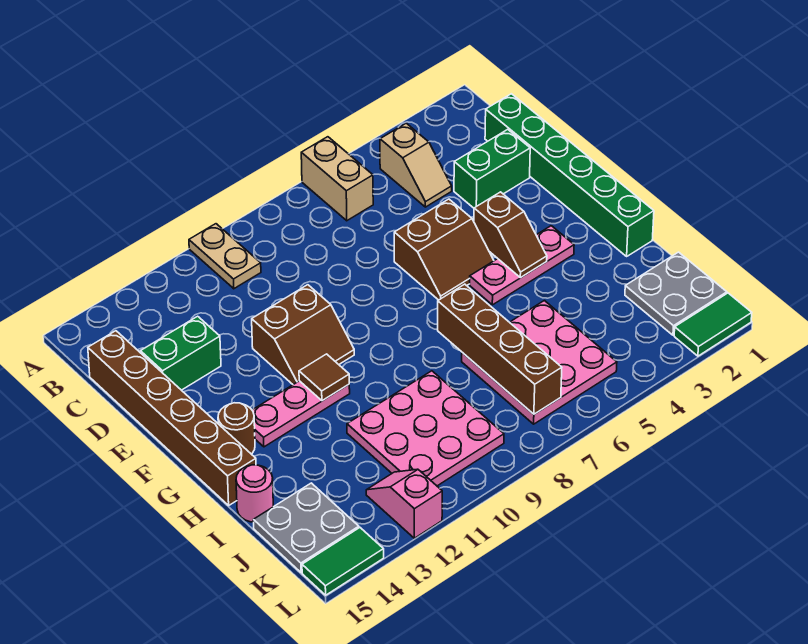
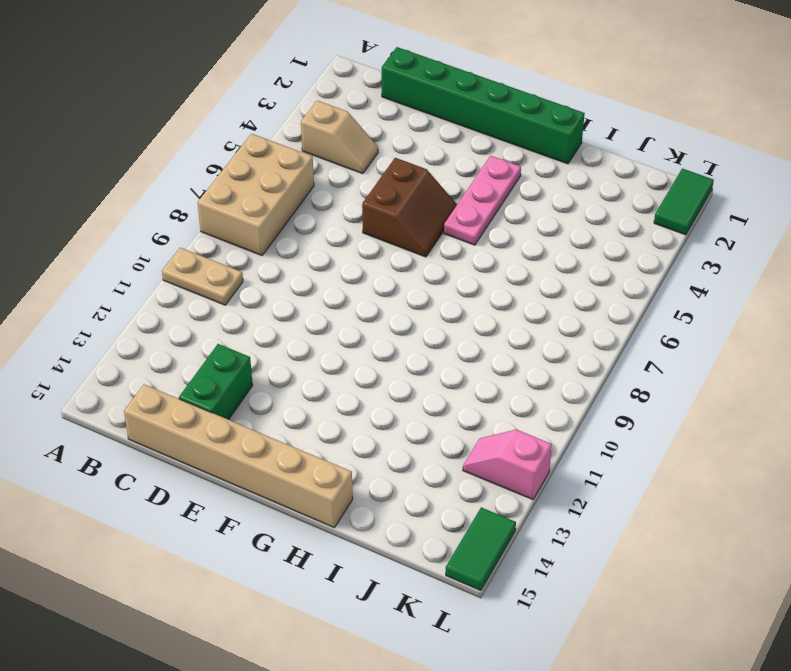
tan 2x3 brick [198,134,314,256] -> tan 1x2 brick [301,137,373,221]
tan 1x6 brick [124,385,353,528] -> brown 1x6 brick [88,331,256,505]
none -> green 1x2 brick [454,129,530,208]
none -> brown 2x2 slope [252,285,354,385]
none -> pink 1x3 plate [252,381,350,447]

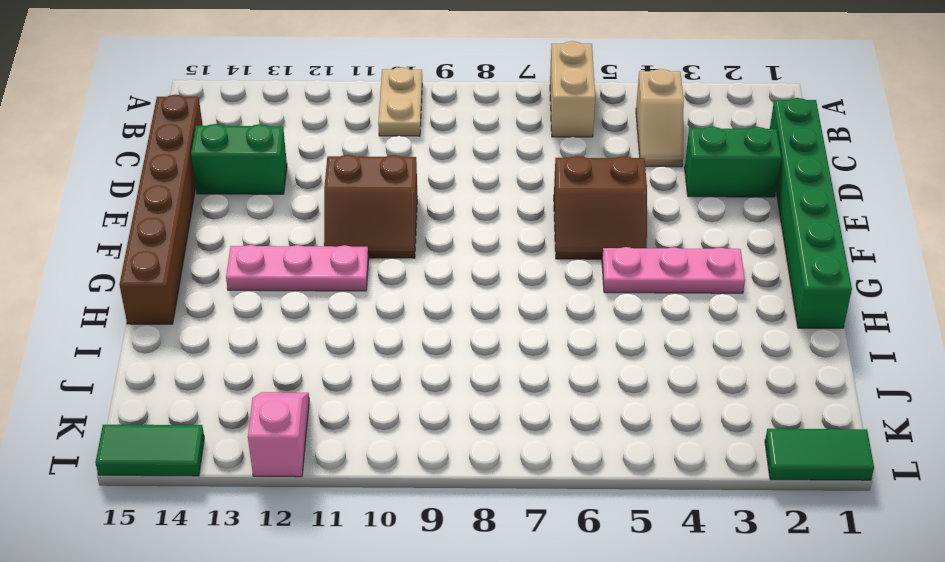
none -> brown 1x1 round brick [218,403,255,454]
none -> pink 3x3 plate [462,301,617,424]
none -> pink 3x3 plate [347,371,504,486]

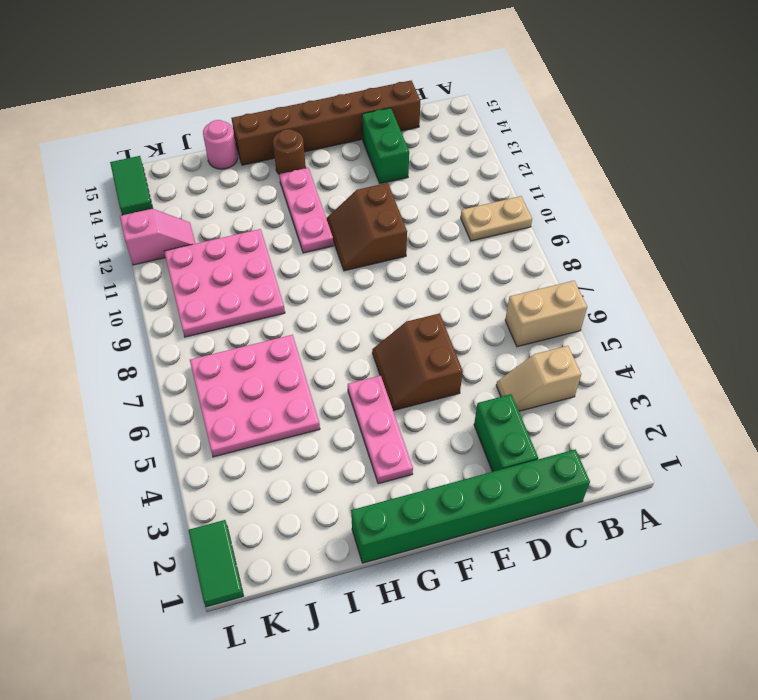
none -> grey 2x2 plate [625,252,727,335]
none -> grey 2x2 plate [253,483,359,573]
none -> brown 1x2 slope [474,192,547,278]

